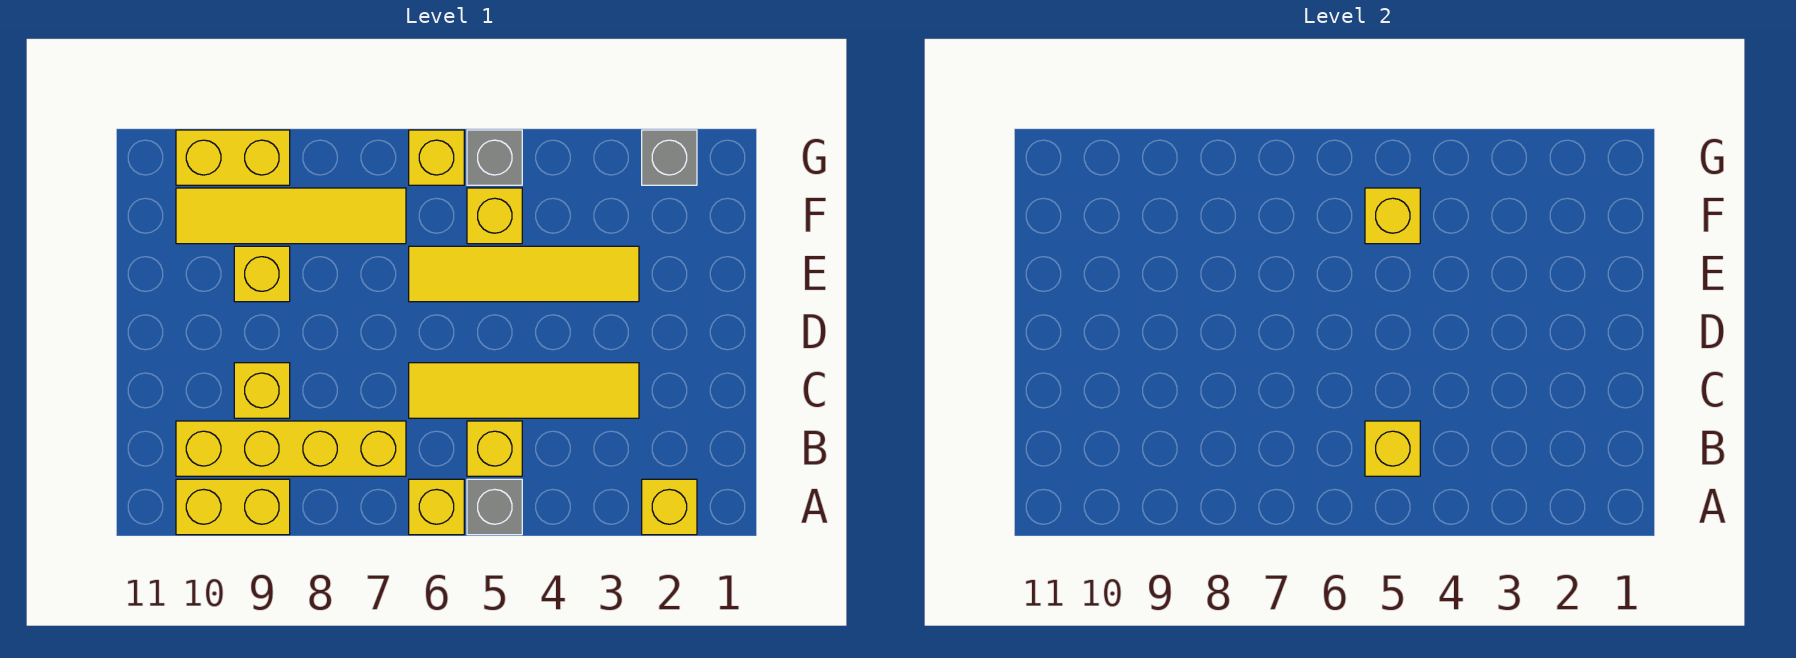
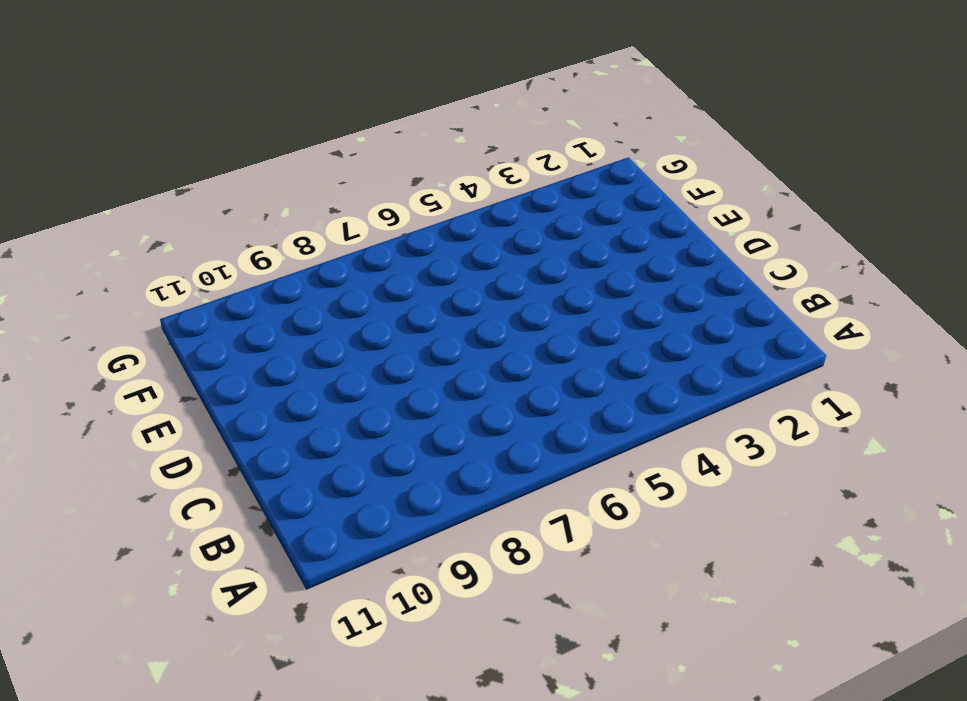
none -> yellow 1x1 brick [642,479,697,535]
none -> grey 1x1 brick [467,479,522,535]
none -> yellow 1x1 brick [409,479,464,535]

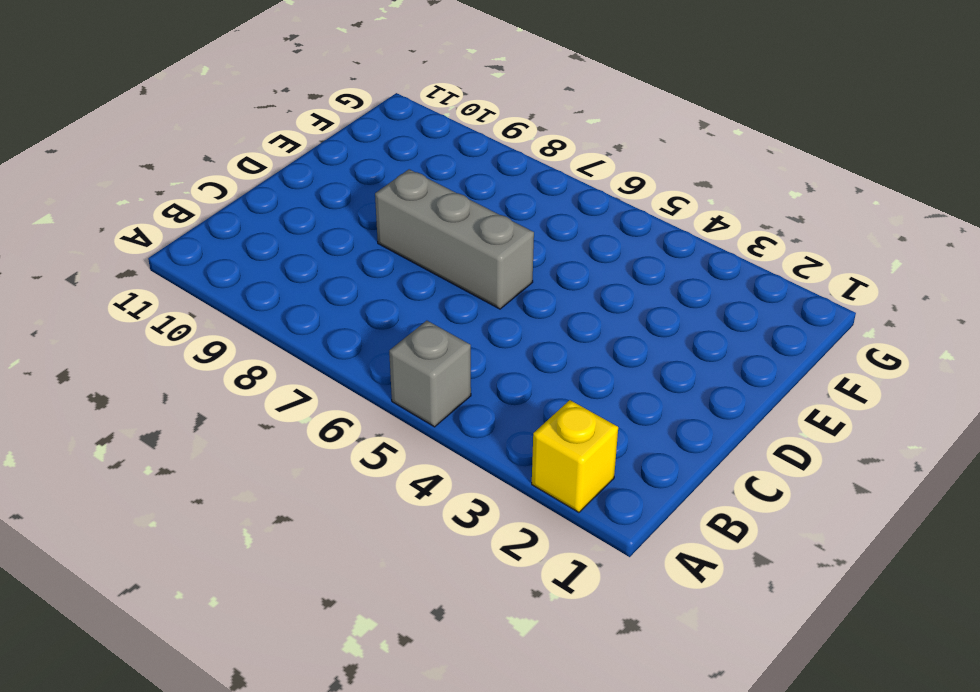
grey 1x3 brick [375,169,534,309] -> none
none -> yellow 1x1 brick [409,479,464,535]
none -> yellow 1x2 brick [176,479,290,535]
none -> yellow 1x1 brick [467,421,522,476]

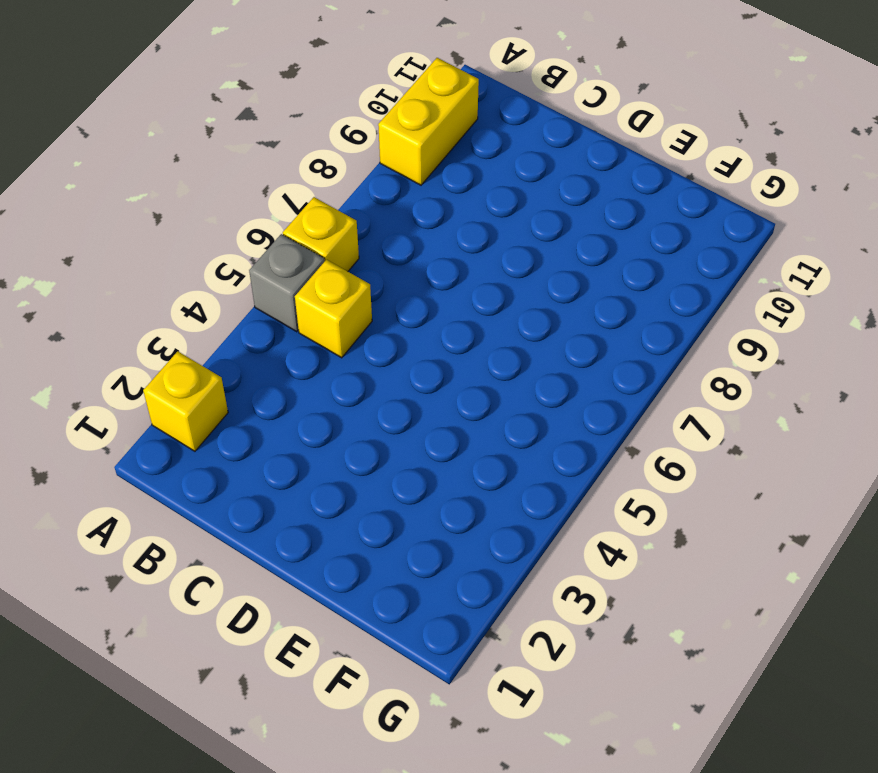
none -> yellow 1x4 brick [176,421,406,476]
none -> yellow 1x4 tile [409,363,639,418]
none -> yellow 1x1 brick [234,363,290,418]

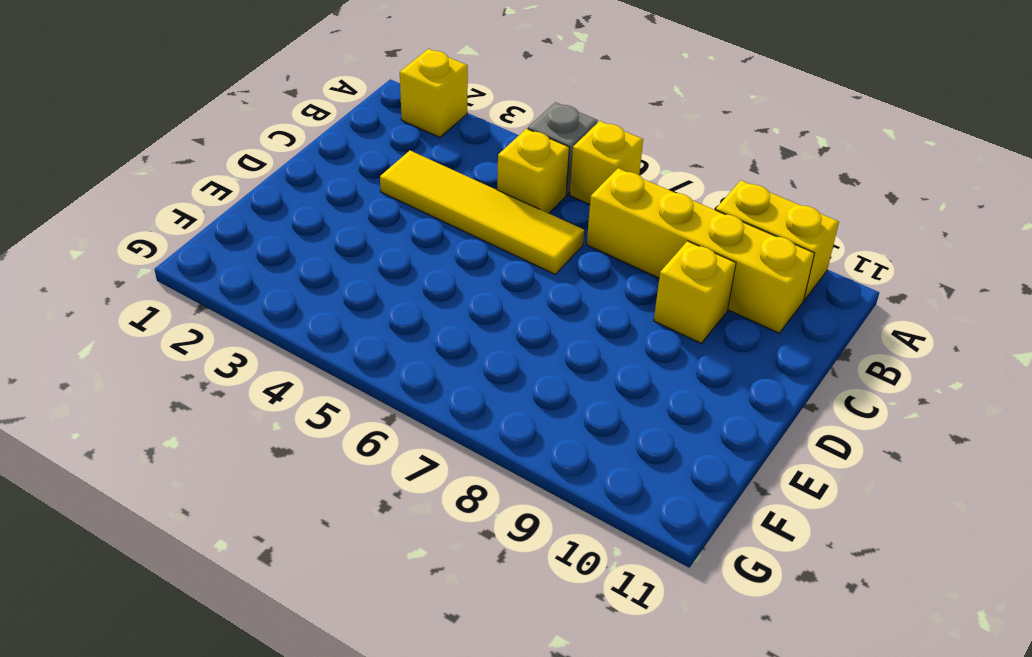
none -> yellow 1x4 tile [409,246,639,302]
none -> yellow 1x1 brick [234,246,290,302]
none -> yellow 1x1 brick [467,188,522,244]

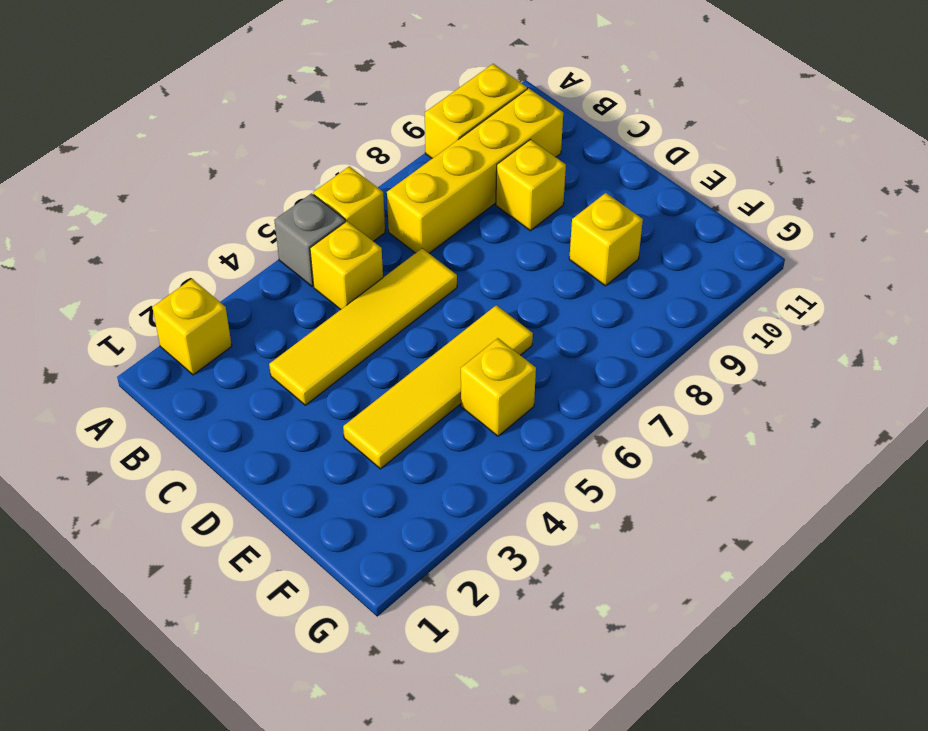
none -> yellow 1x4 tile [176,188,406,244]
none -> grey 1x1 brick [642,130,697,185]
none -> grey 1x1 brick [467,130,522,185]

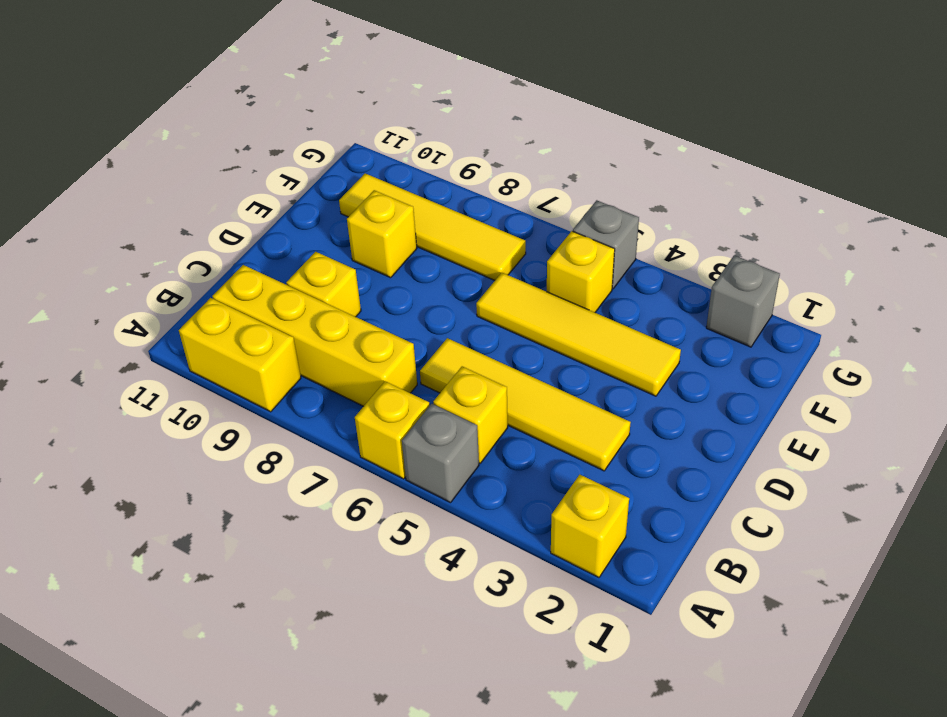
none -> yellow 1x1 brick [409,130,464,185]
none -> yellow 1x2 brick [176,130,290,185]
none -> yellow 1x1 brick [1365,421,1420,476]

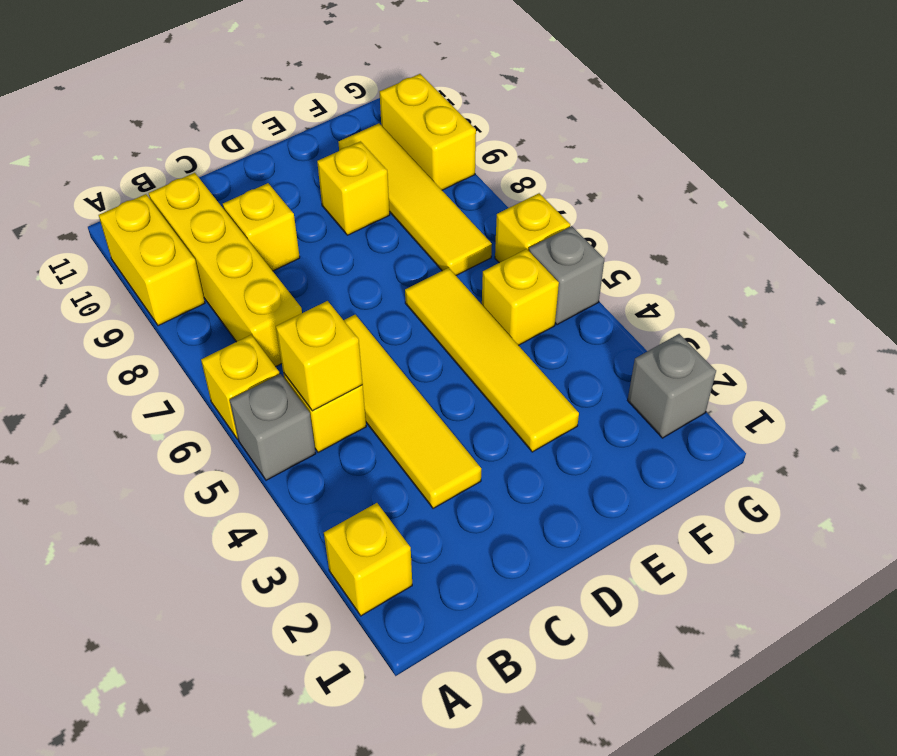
none -> yellow 1x1 brick [1365,188,1420,244]

